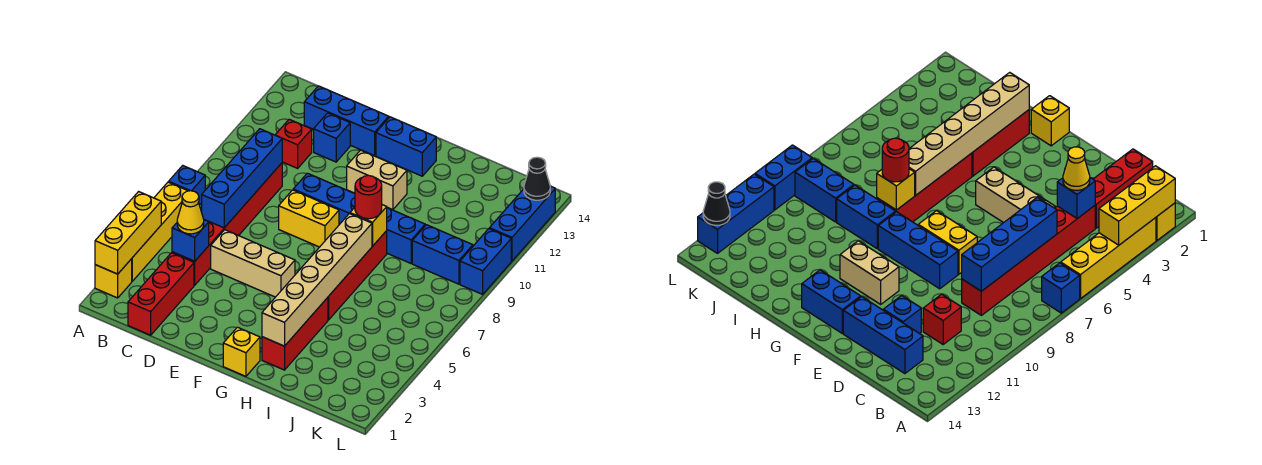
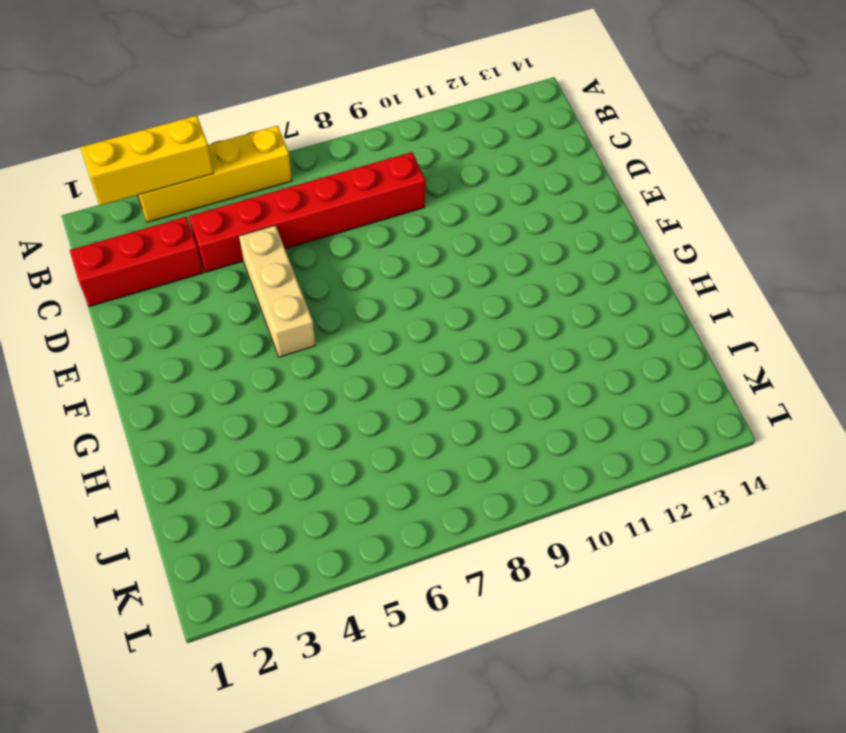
none -> yellow 1x1 brick [95,259,132,298]
none -> blue 1x1 brick [169,166,205,205]
none -> red 1x1 brick [276,119,312,168]

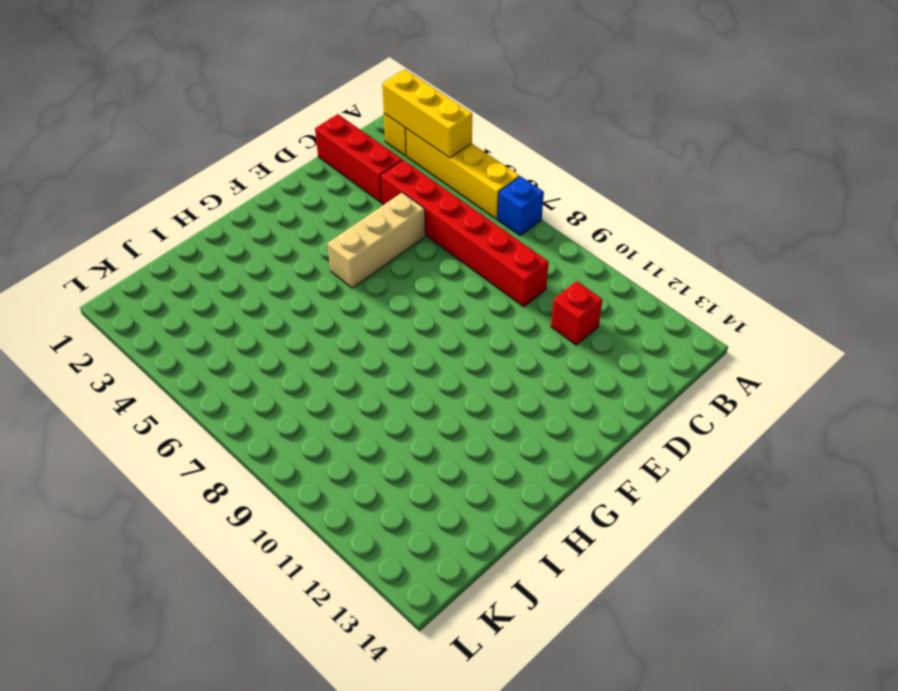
none -> blue 1x3 brick [304,86,389,156]
none -> blue 1x1 brick [314,113,350,162]
none -> yellow 1x2 brick [279,190,339,247]

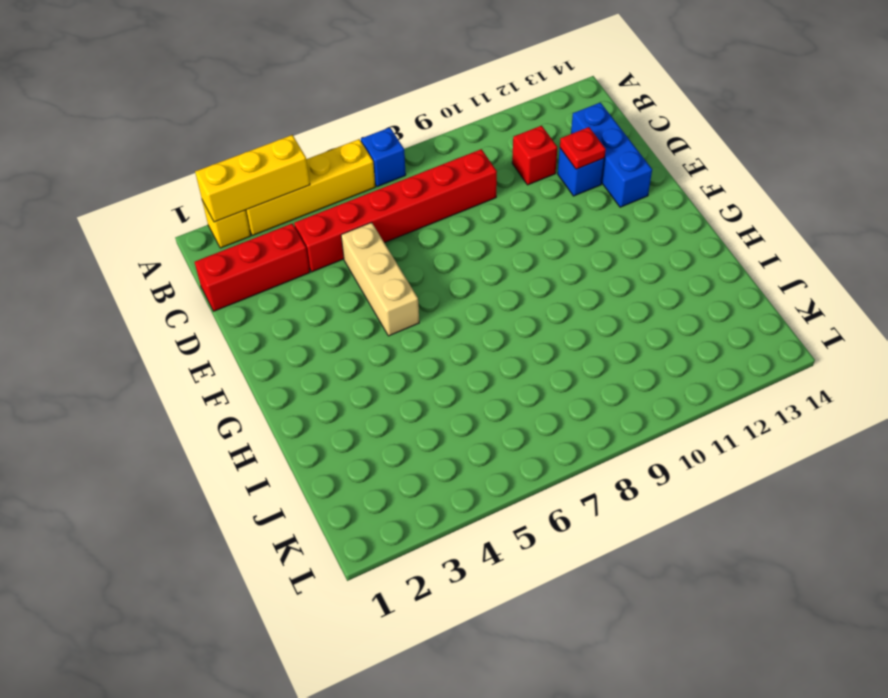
red 1x1 plate [560,127,606,169] -> none
none -> yellow 1x2 brick [279,190,339,247]
none -> blue 1x3 brick [293,173,355,225]
none -> tan 1x2 brick [347,150,407,210]

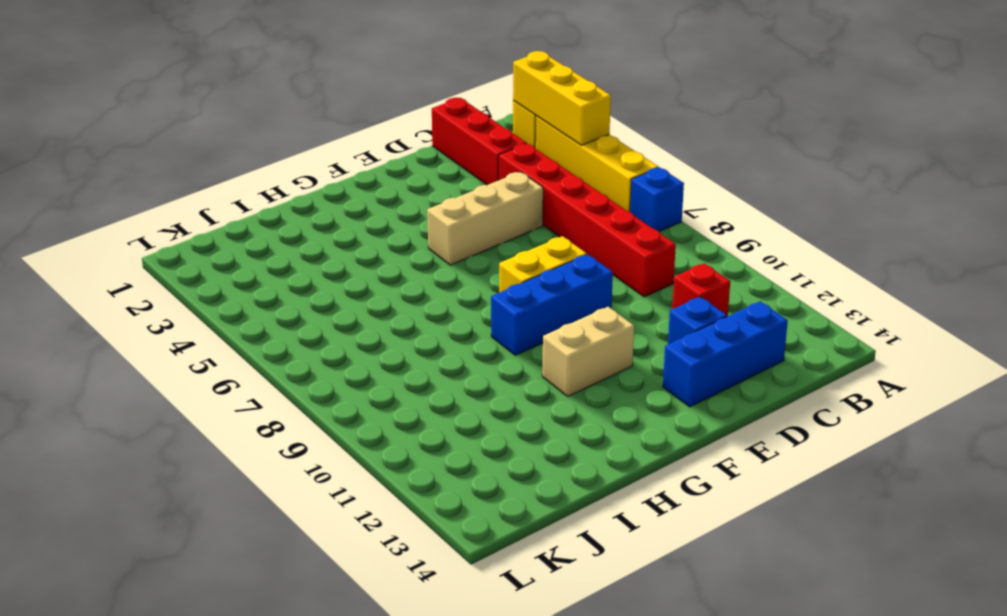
none -> blue 1x2 brick [376,117,436,176]
none -> yellow 1x1 brick [223,327,260,376]
none -> red 1x3 brick [262,298,328,370]

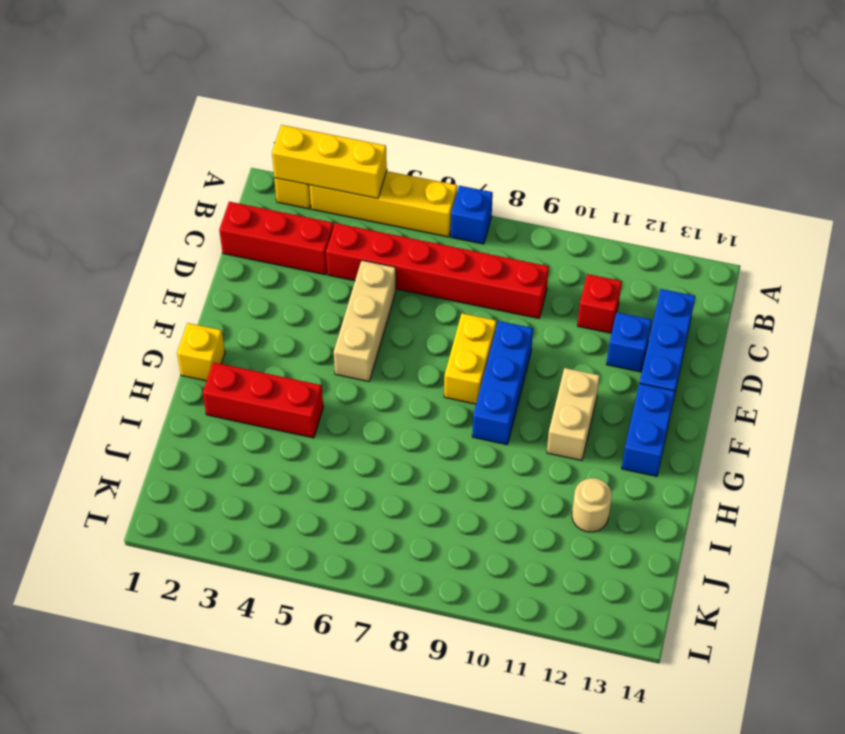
tan 1x1 round brick [572,478,612,532] -> none
none -> red 1x4 brick [328,231,387,320]
none -> blue 1x2 brick [387,208,425,263]
none -> blue 1x2 brick [412,225,473,284]

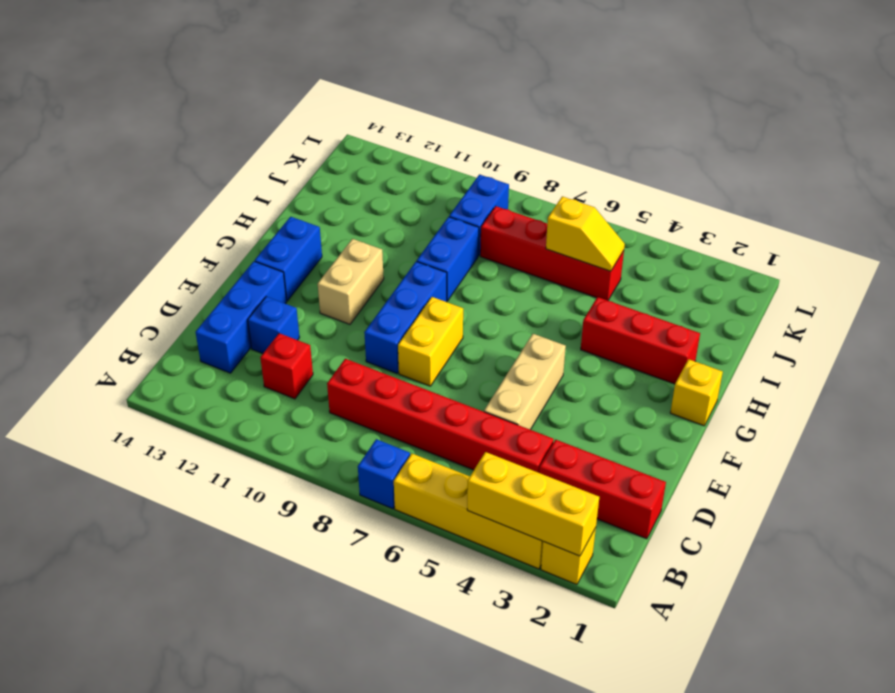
red 1x4 brick [480,206,624,300] -> red 1x4 brick moved to [328,231,387,320]
yellow 1x2 slope [546,196,625,271] -> none
none -> blue 1x2 brick [460,229,511,294]
none -> blue 1x3 brick [489,186,555,261]
none -> blue 1x1 brick [172,220,209,261]

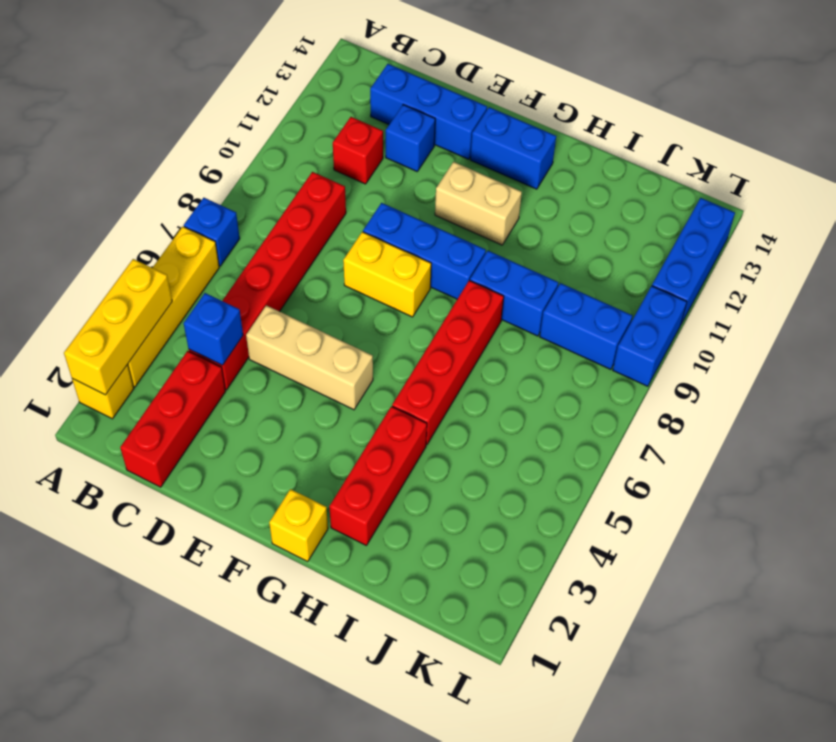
none -> blue 1x4 brick [202,129,282,228]
none -> tan 1x6 brick [262,213,372,346]
none -> yellow 1x1 brick [350,205,387,246]

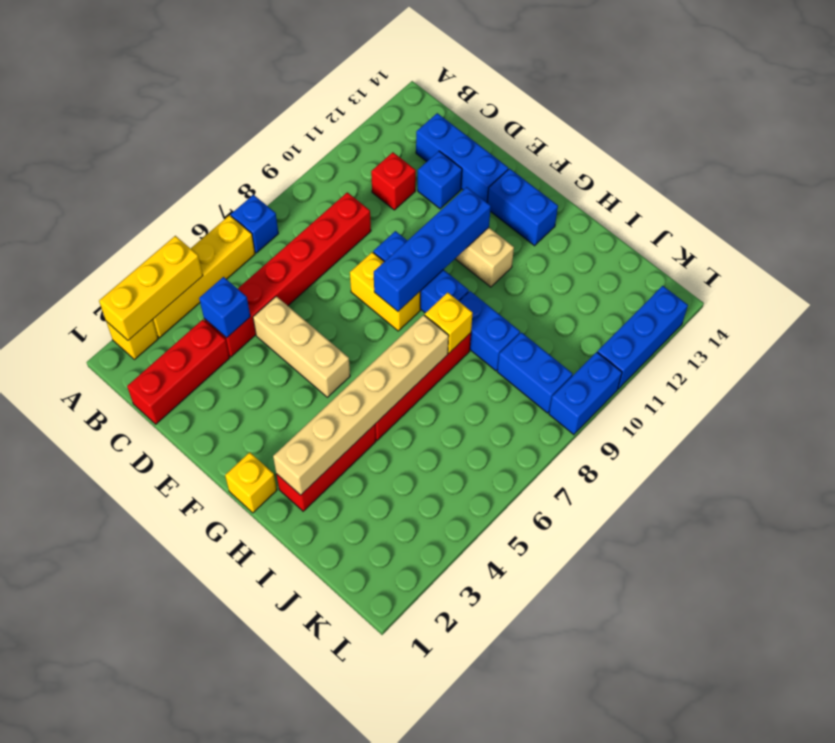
blue 1x4 brick [374,187,491,311] -> blue 1x4 brick moved to [202,129,282,228]
none -> black 1x1 cone [524,157,550,200]
none -> yellow 1x1 cone [177,191,204,234]
none -> red 1x1 round brick [355,176,382,219]

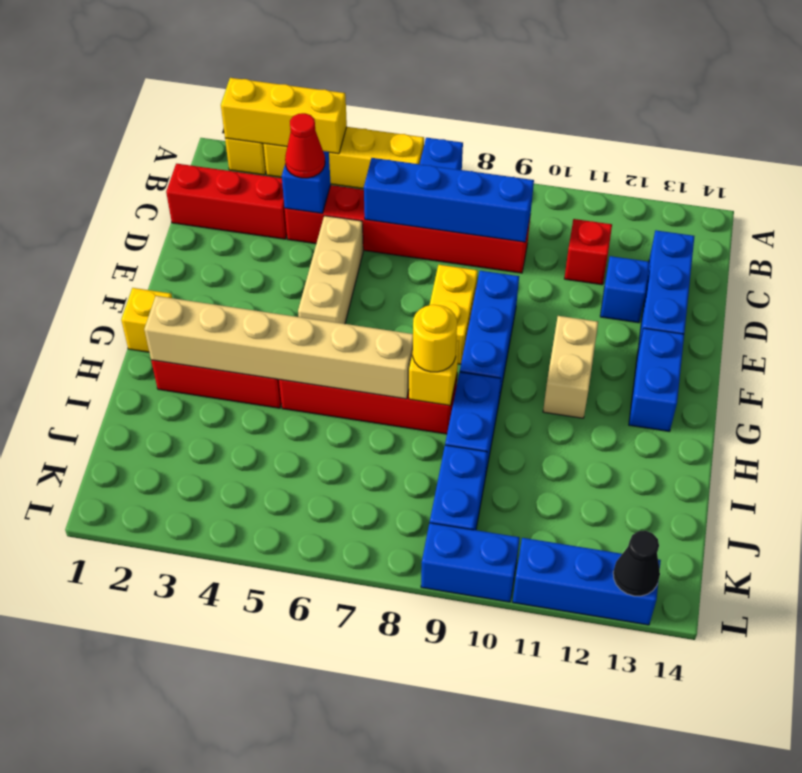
red 1x1 cone [285,113,325,178] -> yellow 1x1 cone [177,191,204,234]
yellow 1x1 round brick [413,305,457,372] -> red 1x1 round brick [355,176,382,219]

